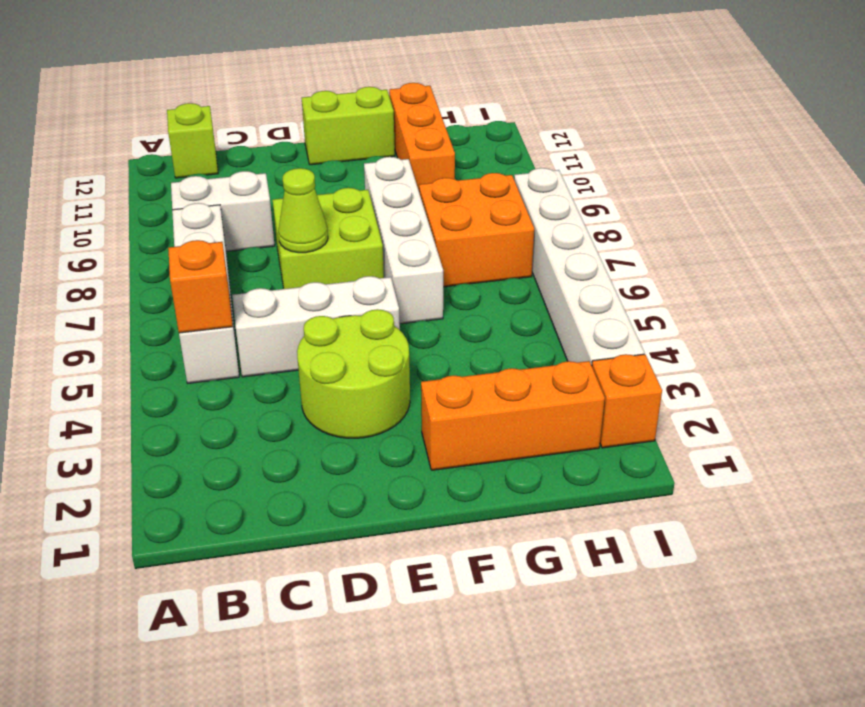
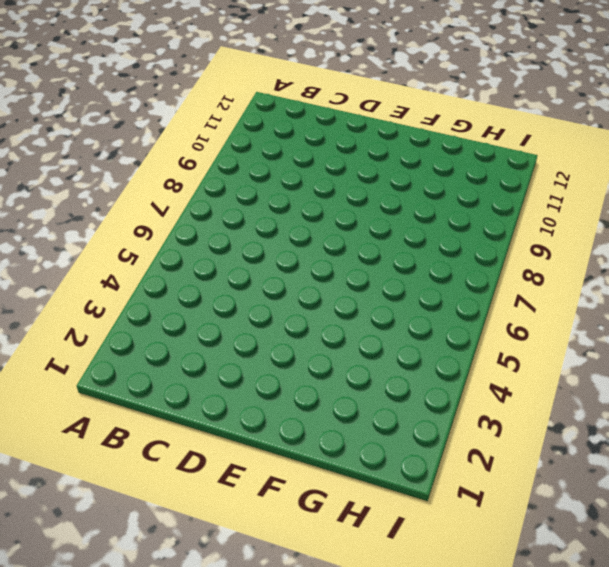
none -> white 1x4 brick [172,203,239,383]
none -> white 1x2 brick [171,171,275,251]
none -> lime 1x1 brick [167,103,218,178]

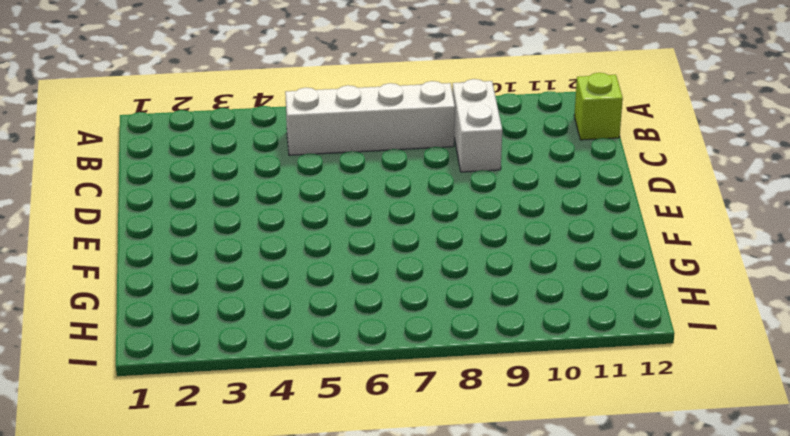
none -> white 1x3 brick [232,276,400,377]
none -> lime 2x2 round brick [297,309,410,438]
none -> lime 2x2 brick [273,188,384,289]

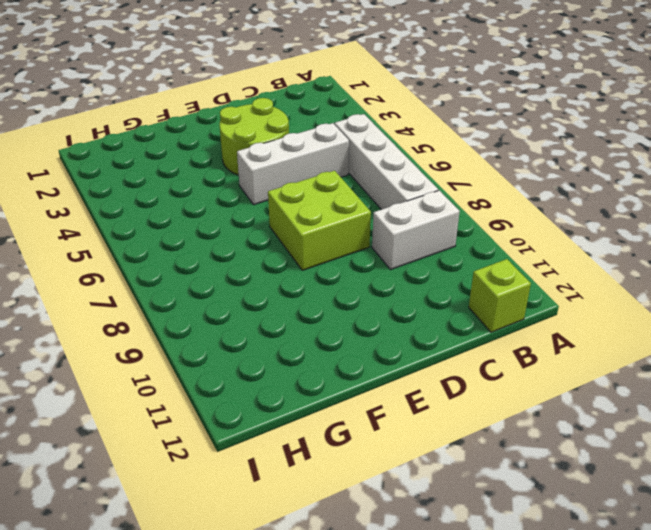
none -> lime 1x2 brick [302,87,395,165]
none -> orange 1x3 brick [421,361,605,470]
none -> white 1x4 brick [364,157,443,324]

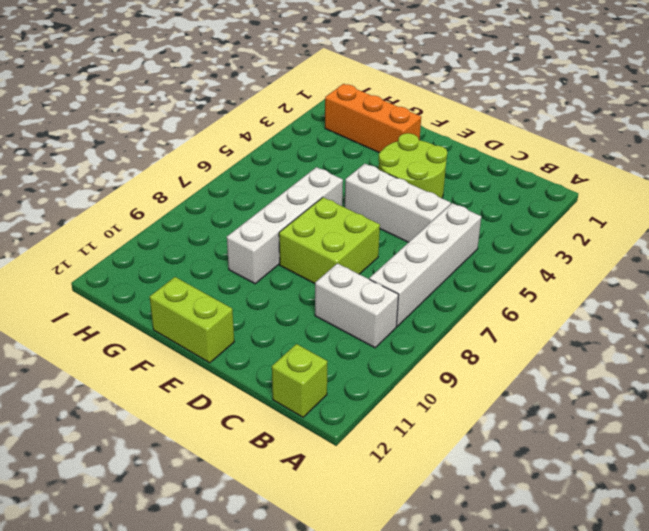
none -> orange 2x2 brick [419,173,534,287]
none -> orange 1x3 brick [389,83,455,190]
none -> orange 1x1 brick [592,354,662,448]

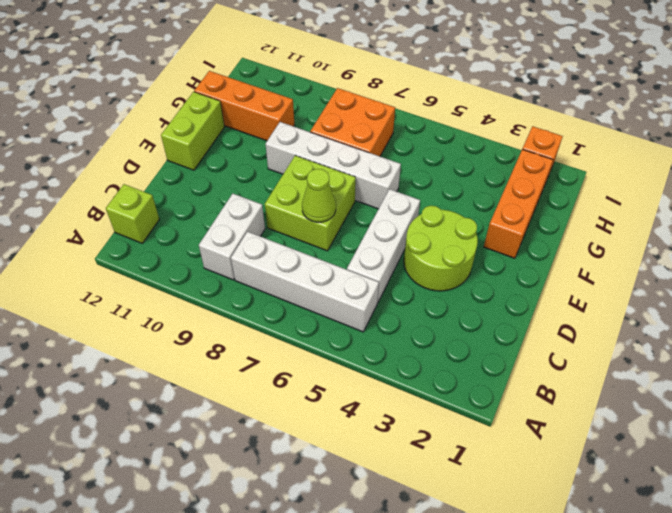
none -> white 1x6 brick [514,168,644,365]
none -> orange 1x1 brick [168,240,233,333]

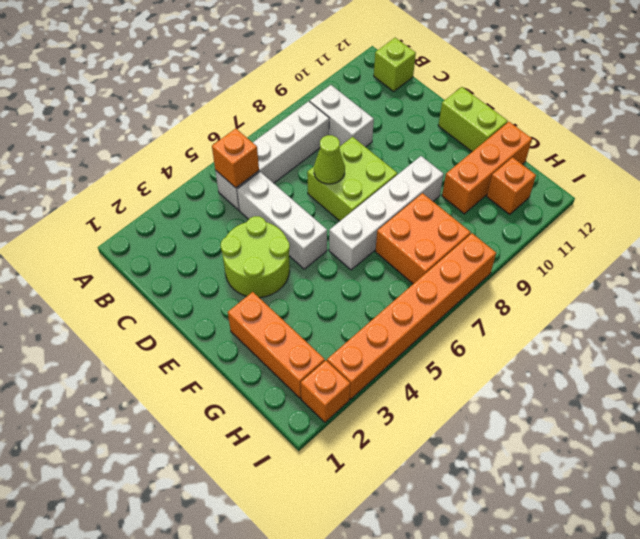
orange 1x1 brick [487,157,536,215] -> none
orange 1x6 brick [327,233,496,399] -> white 1x6 brick [514,168,644,365]

